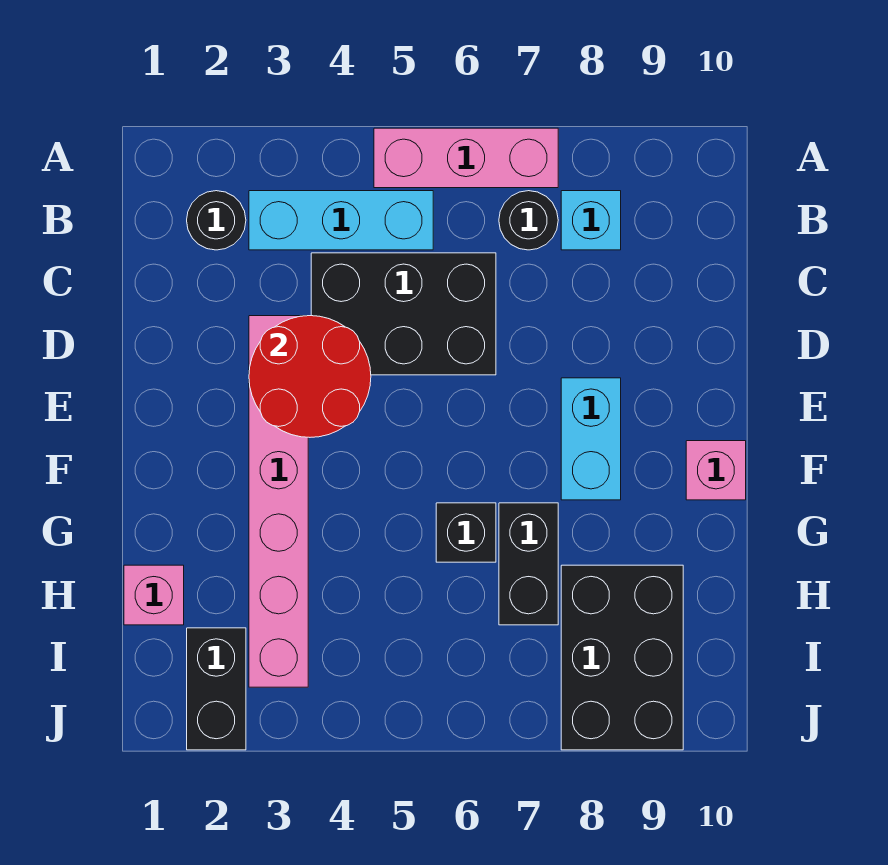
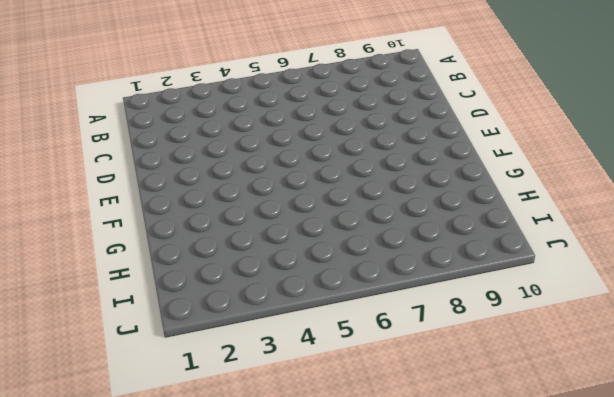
none -> pink 1x3 brick [374,128,558,188]
none -> black 1x1 round brick [187,191,246,250]
none -> cyan 1x3 brick [249,191,433,250]

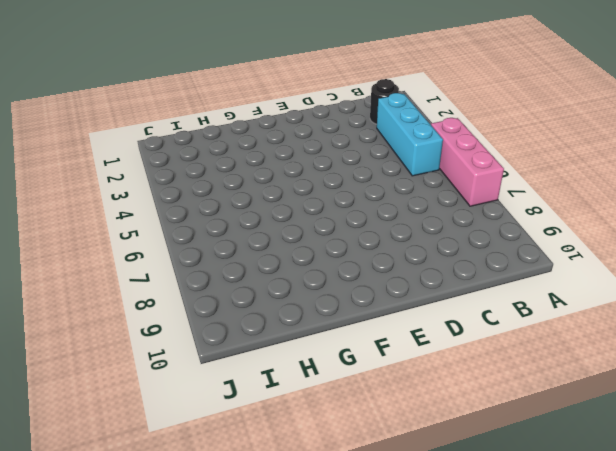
none -> black 1x1 round brick [499,191,558,250]
none -> cyan 1x1 brick [561,191,621,250]
none -> black 2x3 brick [311,253,496,375]

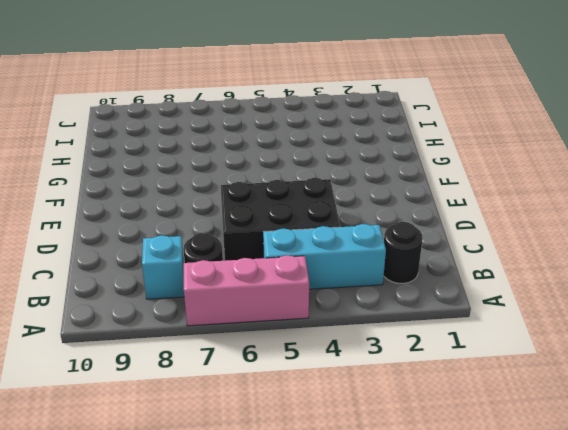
none -> pink 1x6 brick [249,316,308,687]
none -> cyan 1x2 brick [561,378,621,500]
none -> pink 1x1 brick [686,441,746,500]

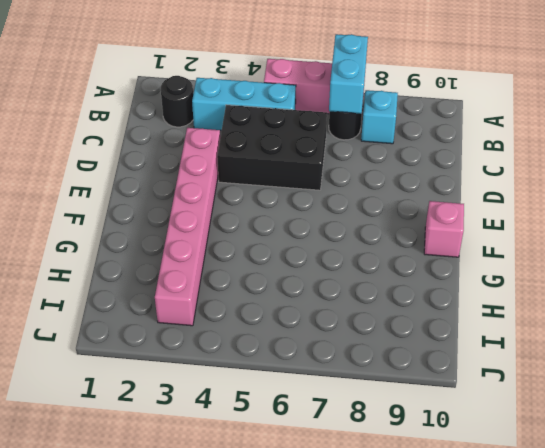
cyan 1x2 brick [329,34,368,114] -> cyan 1x2 brick moved to [561,378,621,500]
none -> black 1x1 brick [436,503,496,562]
none -> black 1x2 brick [499,503,558,625]
none -> pink 1x1 brick [124,565,184,625]

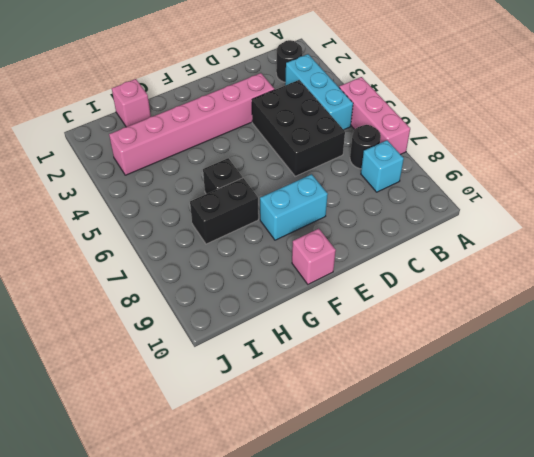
none -> black 2x3 brick [561,565,683,750]
none -> black 1x2 brick [187,628,246,750]
none -> red 2x2 round brick [249,316,371,437]

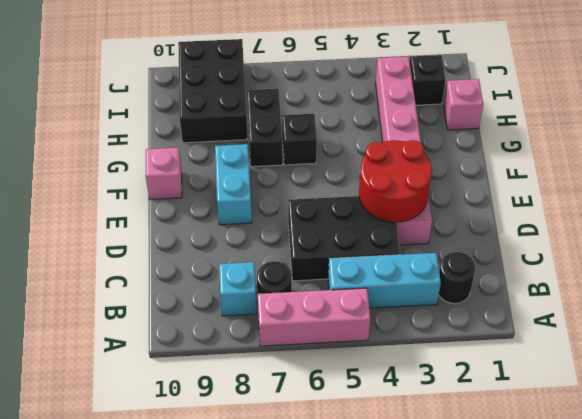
black 1x1 brick [410,55,446,105] -> black 1x2 brick [187,628,246,750]

